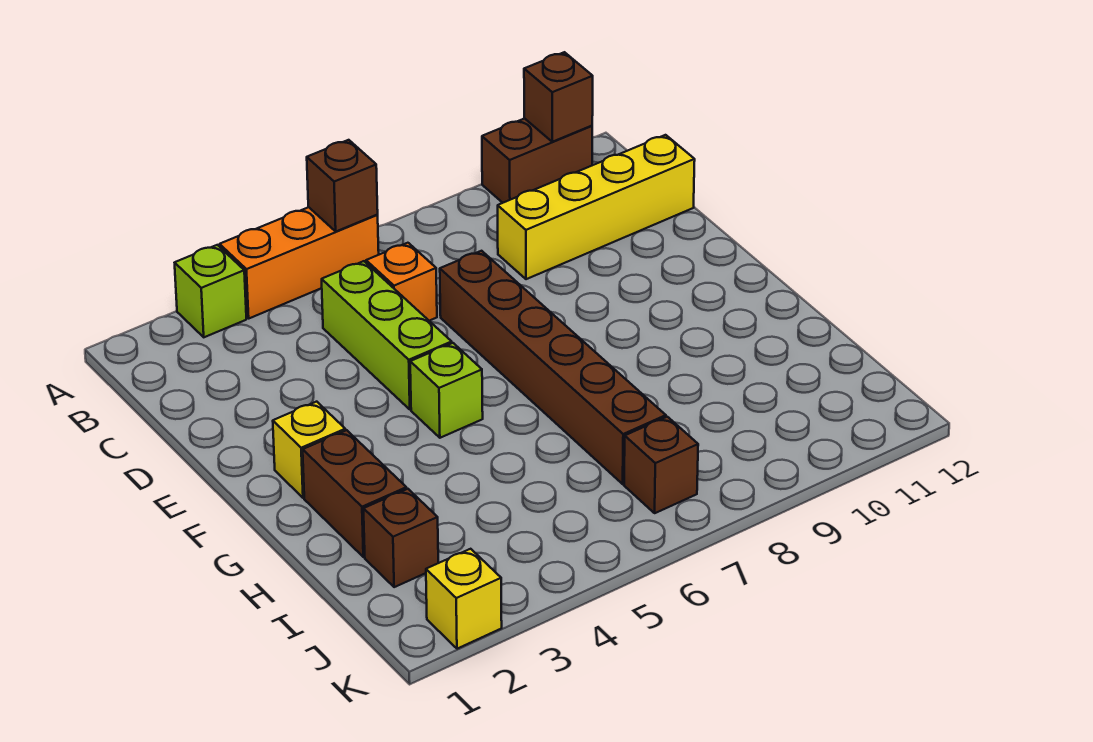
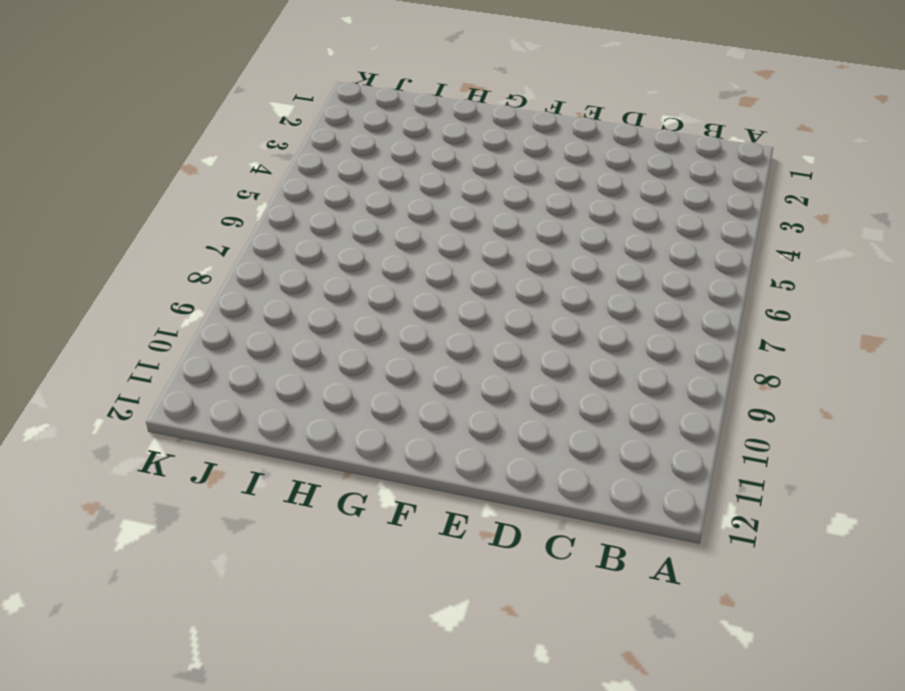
none -> lime 1x1 brick [175,245,246,337]
none -> orange 1x3 brick [220,207,379,318]
none -> brown 1x2 brick [482,118,592,203]

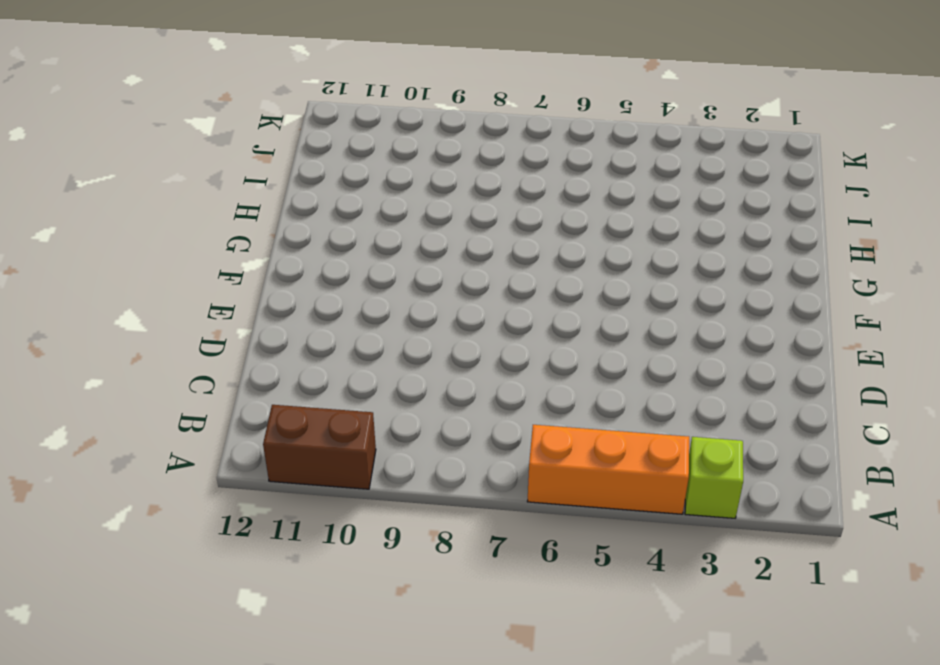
none -> lime 1x3 brick [321,261,452,409]
none -> orange 1x1 brick [366,243,437,321]
none -> yellow 1x4 brick [498,135,695,279]

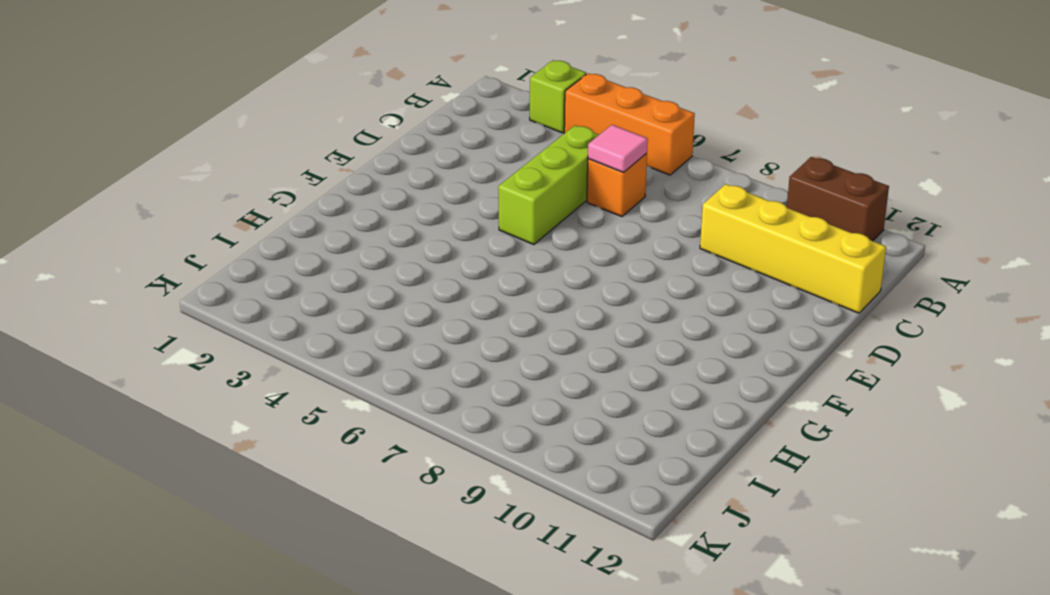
pink 1x1 tile [588,125,648,172] -> none
none -> brown 1x6 brick [440,251,666,484]
none -> yellow 1x1 brick [273,402,345,498]
none -> lime 1x1 brick [410,343,483,438]

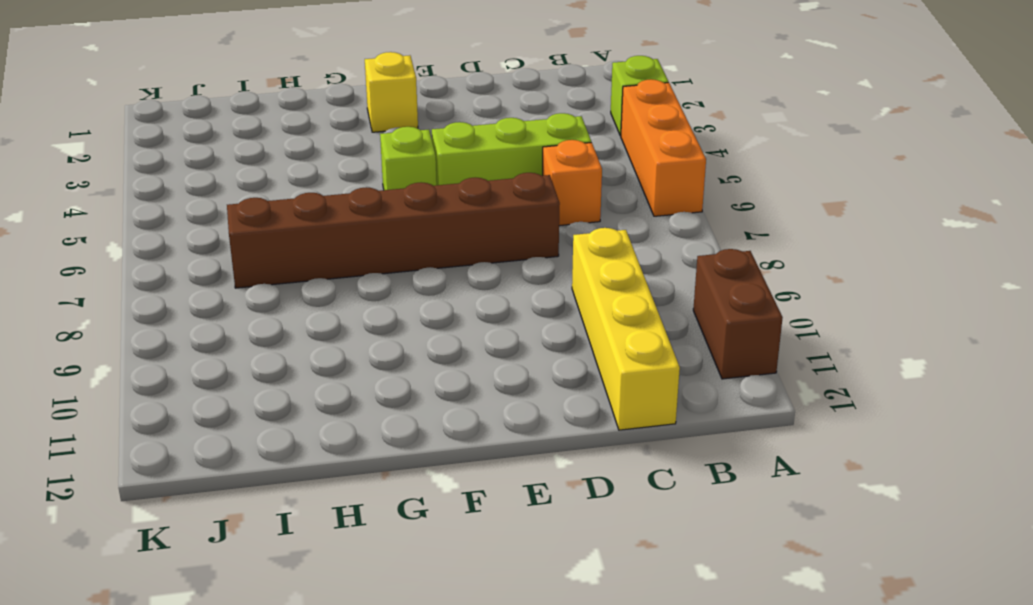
none -> brown 1x2 brick [303,430,407,557]
none -> brown 1x1 brick [364,489,438,587]
none -> brown 1x1 brick [624,417,698,513]

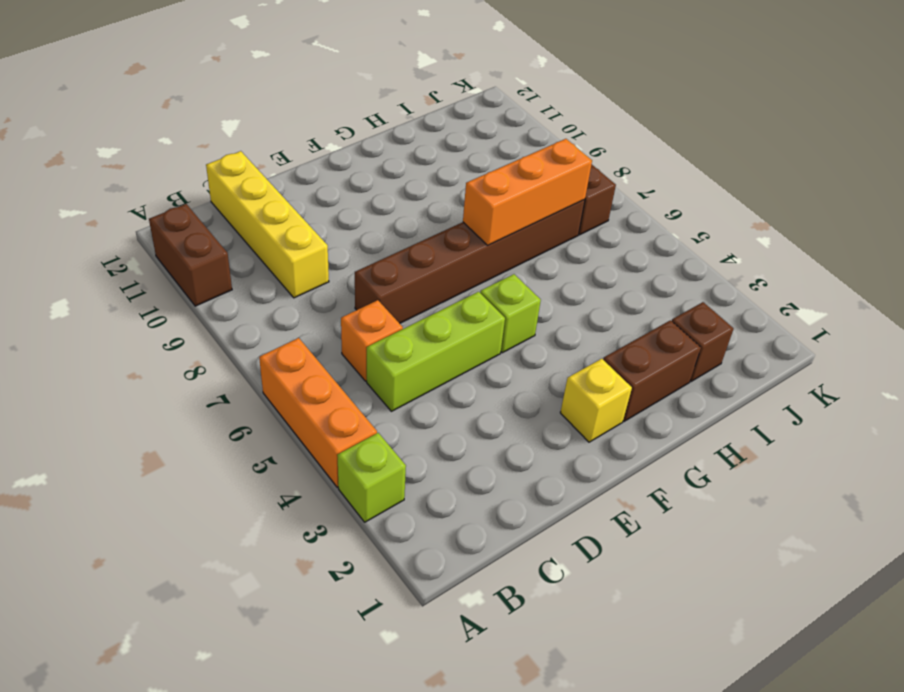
orange 1x3 brick [463,139,592,245] -> none
none -> yellow 1x1 brick [426,549,502,649]
none -> brown 1x1 brick [307,140,378,231]
none -> brown 1x1 brick [524,52,593,142]

